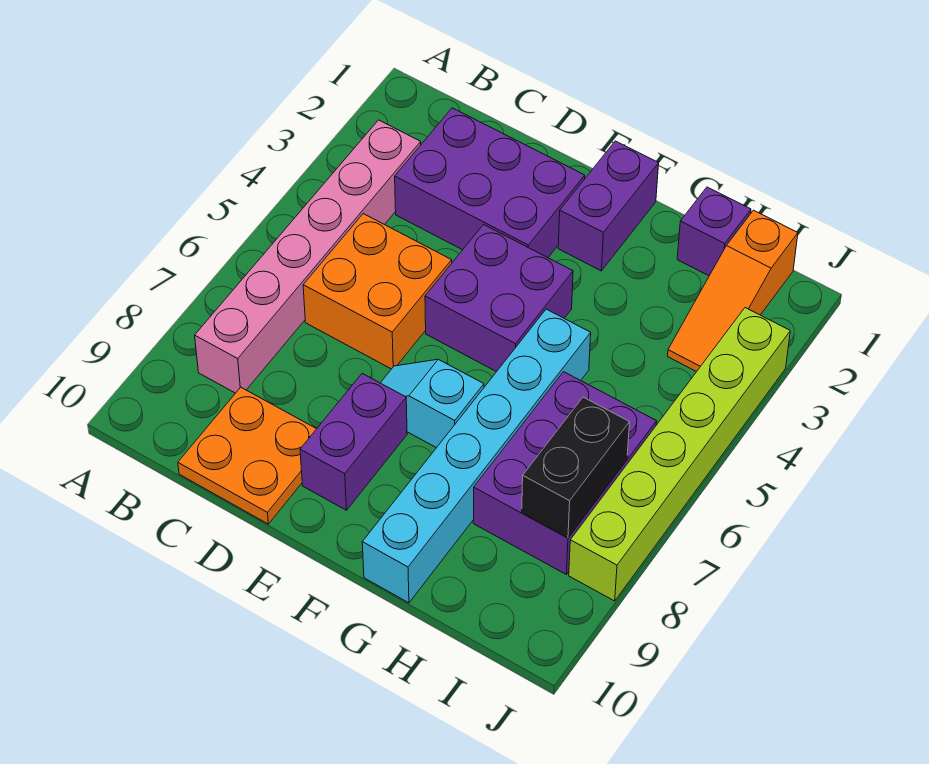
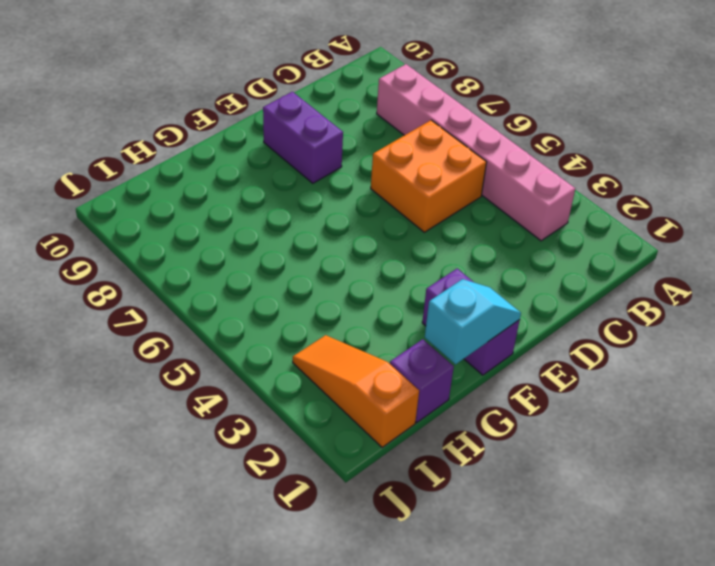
cyan 1x2 slope [425,279,521,364] -> cyan 1x2 slope moved to [381,359,484,448]
none -> purple 2x3 brick [395,108,585,258]
none -> orange 2x2 plate [178,387,316,524]
none -> purple 2x2 brick [425,225,573,372]

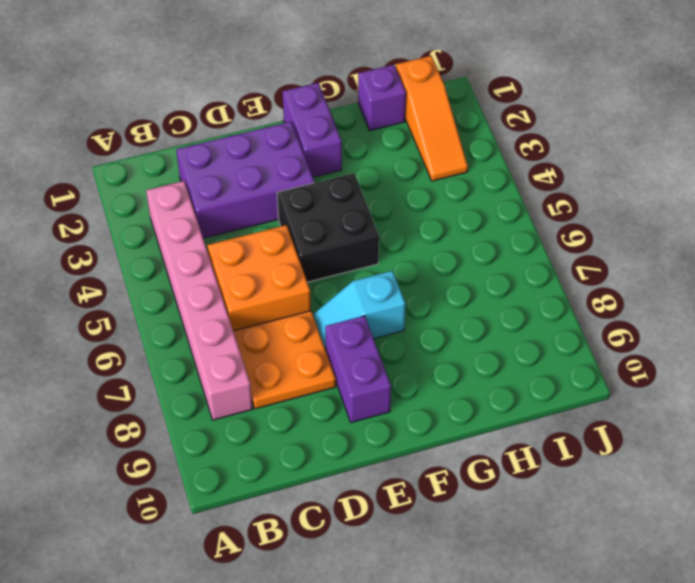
orange 2x2 plate [233,311,336,409] -> orange 2x2 plate moved to [178,387,316,524]
black 2x2 brick [277,173,379,282] -> purple 2x2 brick [425,225,573,372]
none -> cyan 1x6 brick [362,309,591,603]
none -> purple 2x3 brick [473,372,657,574]
none -> lime 1x6 brick [569,308,790,601]

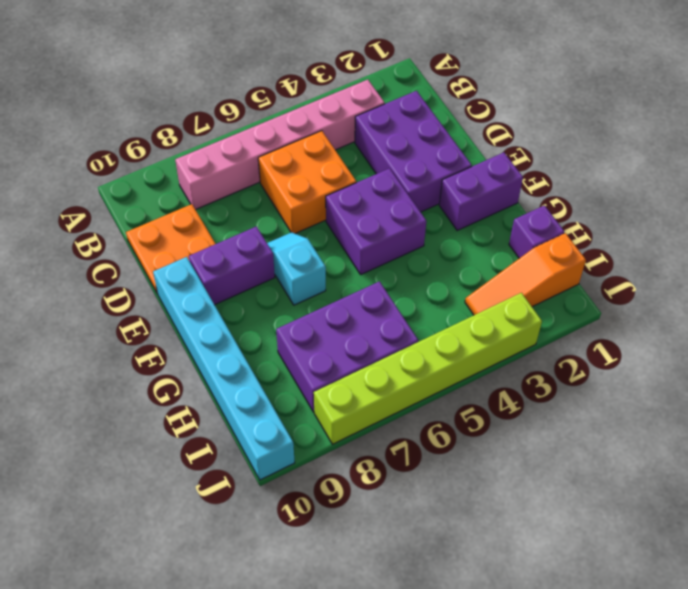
cyan 1x6 brick [153,257,295,480] -> cyan 1x6 brick turned to [362,309,591,603]
none -> black 1x2 brick [522,397,630,538]

